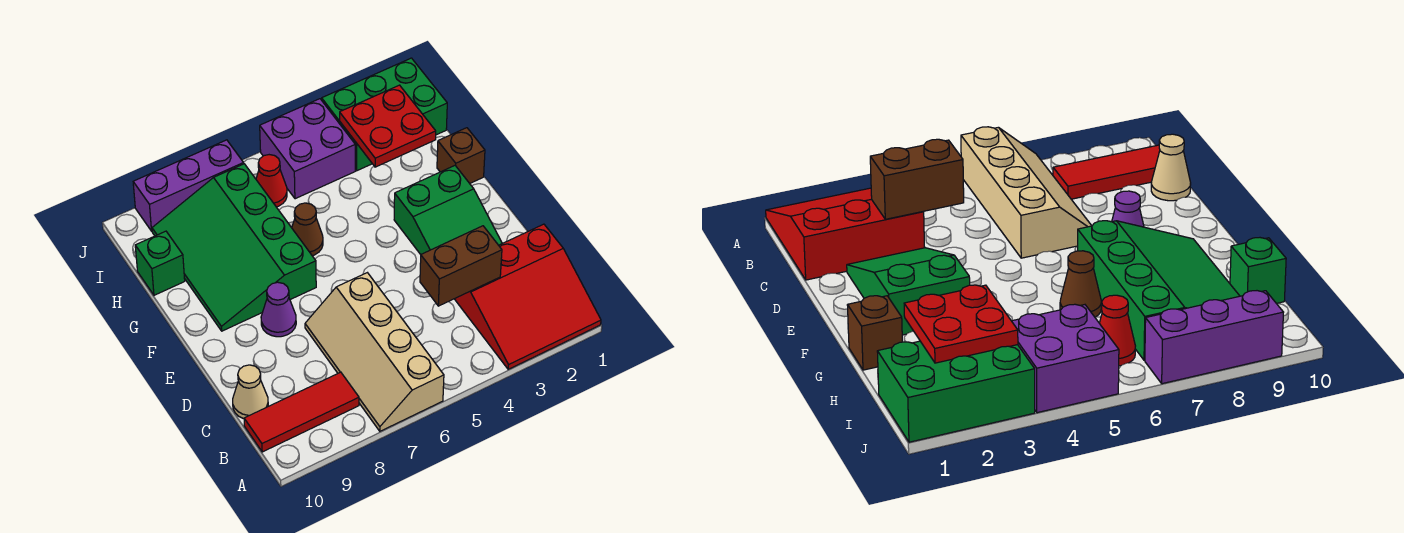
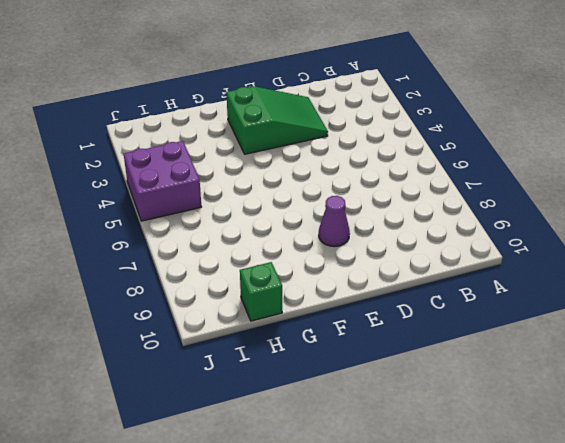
none -> red 3x3 slope [455,224,601,369]
none -> tan 2x4 slope [305,273,444,431]
none -> red 1x3 tile [244,372,359,452]

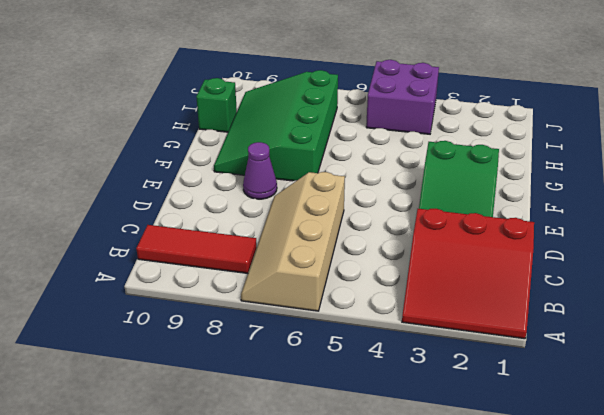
none -> tan 1x1 cone [233,365,268,419]
none -> brown 1x1 brick [437,128,485,183]
none -> brown 1x1 cone [292,203,323,256]

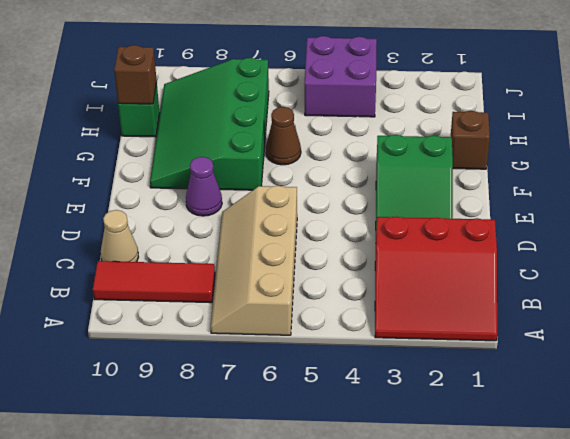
brown 1x1 brick [114,45,157,104] -> none
none -> green 2x3 brick [322,58,447,171]
none -> red 1x1 cone [256,155,287,207]
none -> purple 1x3 brick [133,140,244,231]

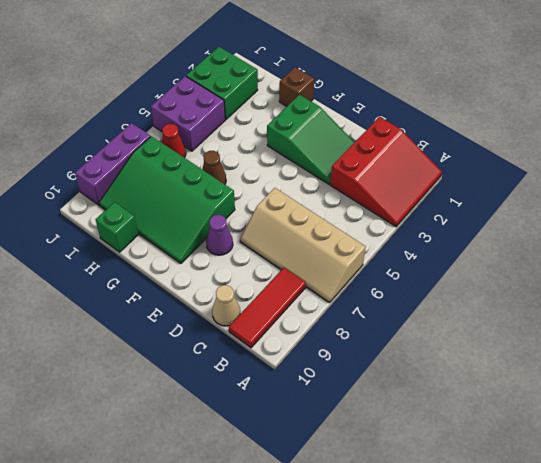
green 2x2 brick [186,47,258,119] -> green 2x3 brick [322,58,447,171]
none -> brown 1x2 brick [420,226,502,306]
none -> red 2x2 plate [340,85,436,167]

